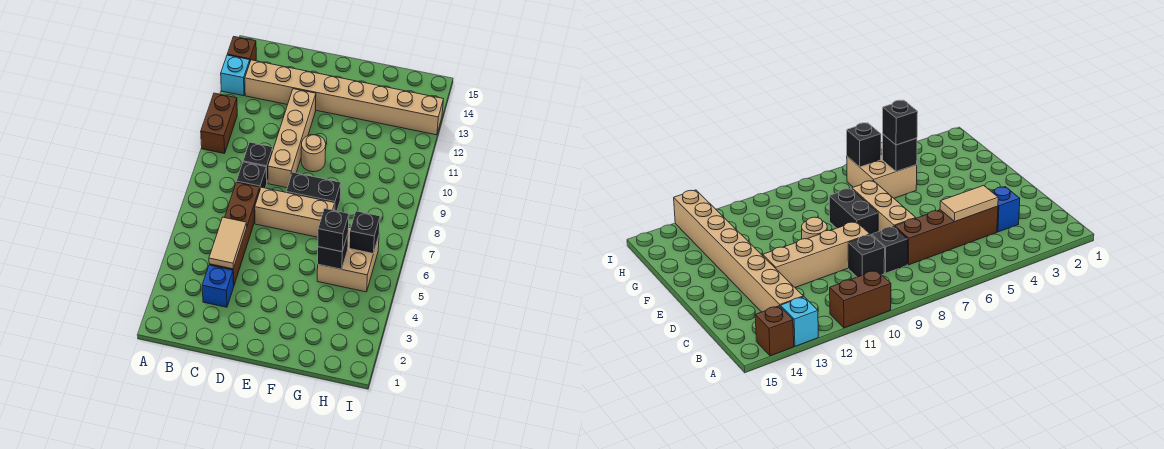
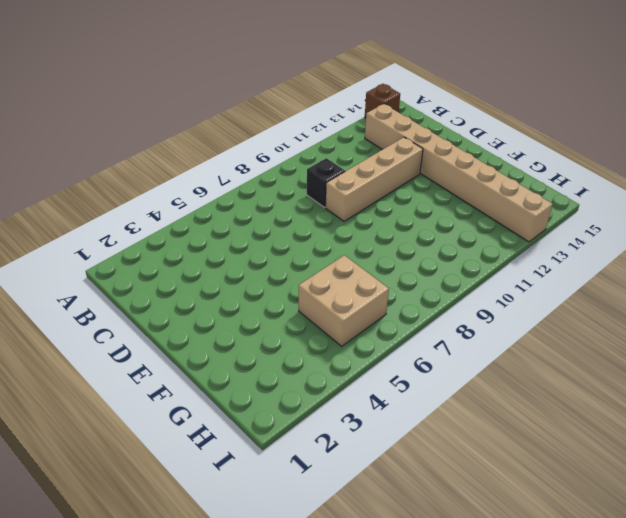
none -> brown 1x2 brick [201,93,237,154]
none -> cyan 1x1 brick [221,55,250,96]
none -> blue 1x1 brick [202,265,234,307]

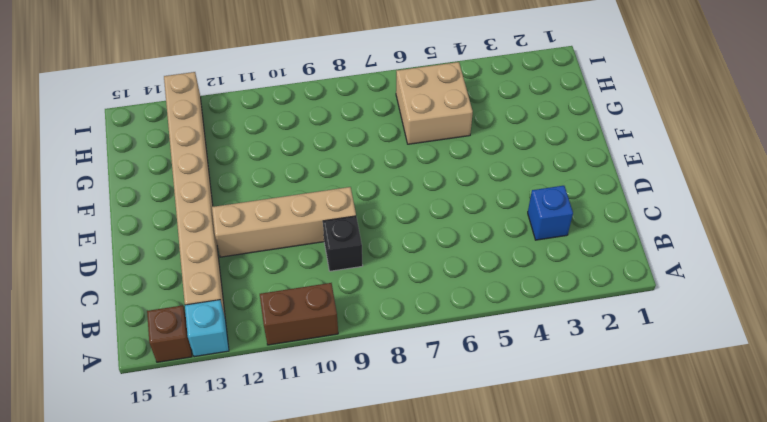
none -> brown 1x4 brick [209,182,260,285]
none -> black 1x1 brick [237,162,267,189]
none -> tan 1x3 brick [255,187,335,237]

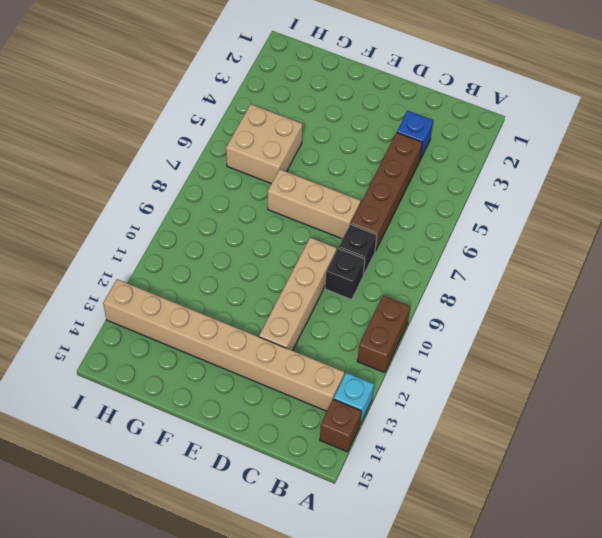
none -> black 1x2 brick [286,172,341,211]
none -> tan 1x1 round brick [301,135,326,172]
none -> tan 1x2 tile [209,217,247,269]

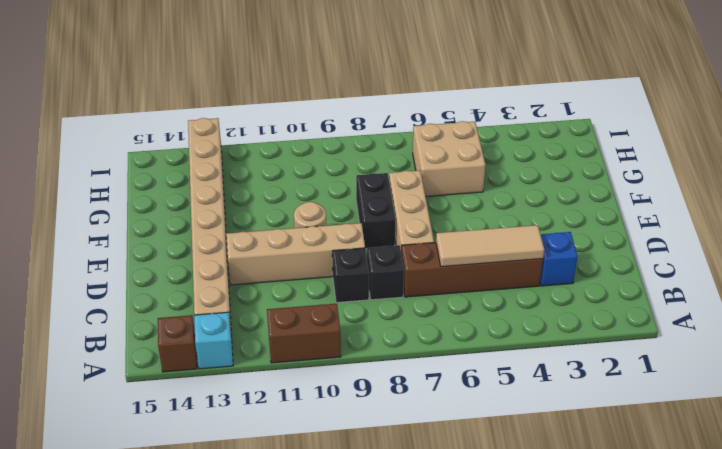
tan 1x3 tile [436,225,544,267] -> tan 1x2 tile [209,217,247,269]
none -> black 1x1 brick [318,234,348,269]
none -> black 1x1 brick [349,211,380,254]
none -> black 1x1 brick [318,209,349,252]

